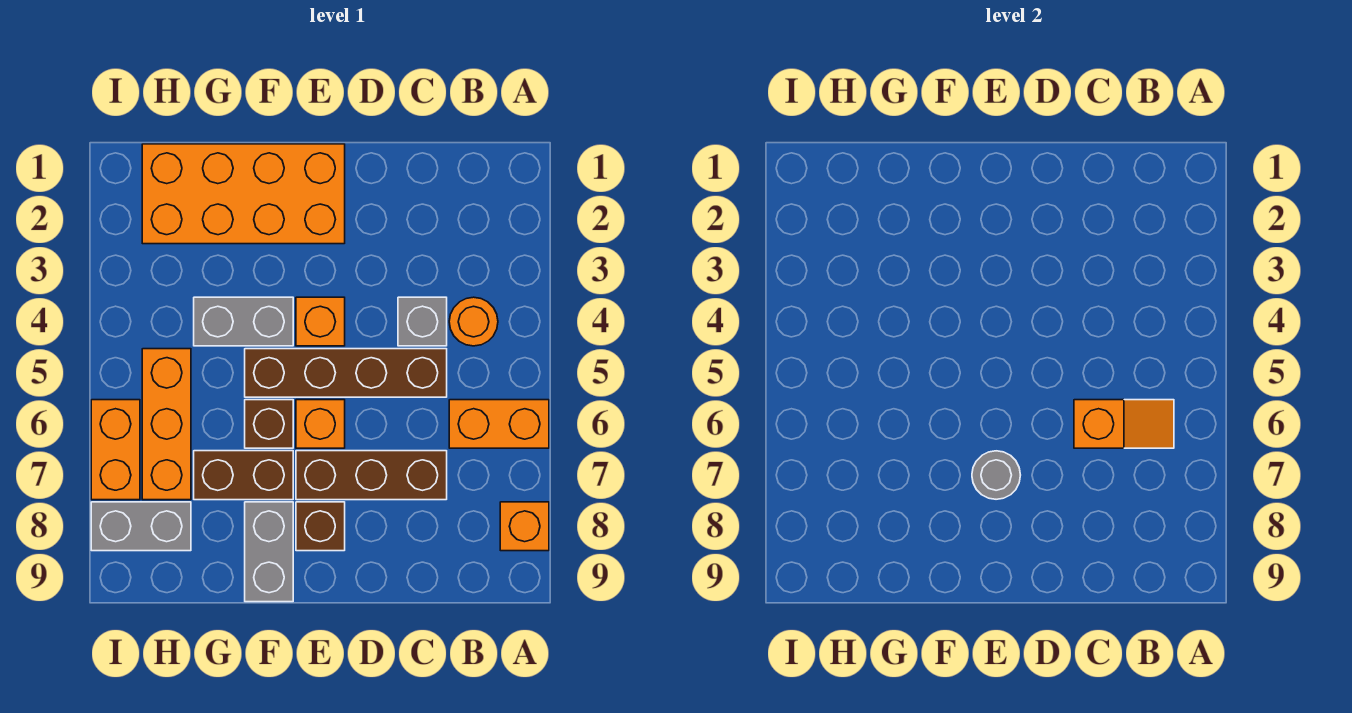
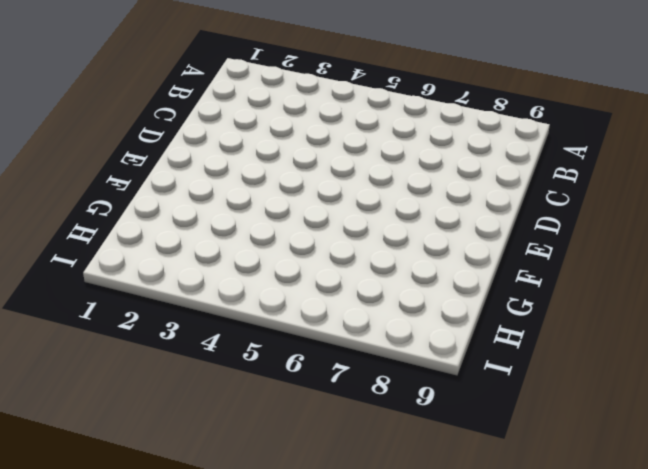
none -> orange 1x2 brick [449,400,549,448]
none -> orange 1x1 brick [500,502,549,551]
none -> orange 1x1 round brick [449,297,498,346]

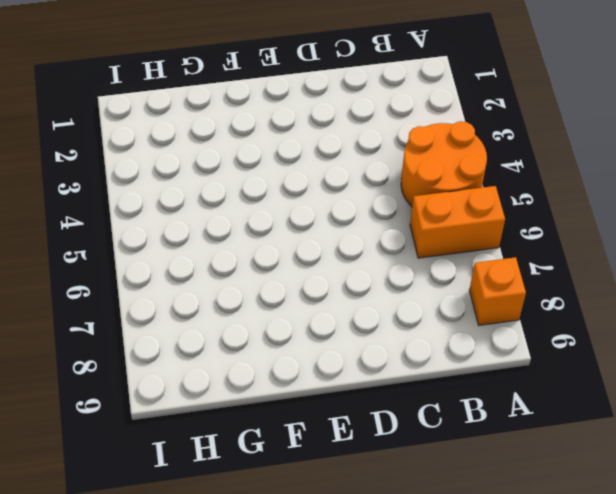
orange 2x2 round brick [401,121,487,206] -> orange 1x1 round brick [449,297,498,346]
none -> grey 1x1 brick [398,297,447,346]
none -> brown 1x4 brick [245,349,447,397]
none -> brown 1x3 brick [296,451,447,500]

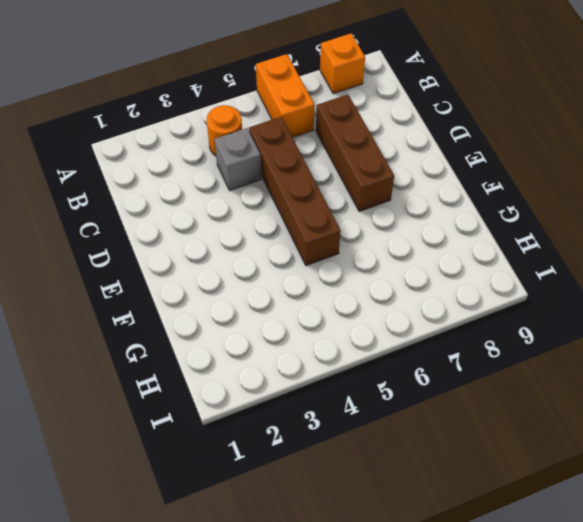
none -> orange 2x4 brick [142,144,345,244]
none -> orange 1x1 brick [296,297,345,346]
none -> orange 1x1 brick [296,400,345,448]

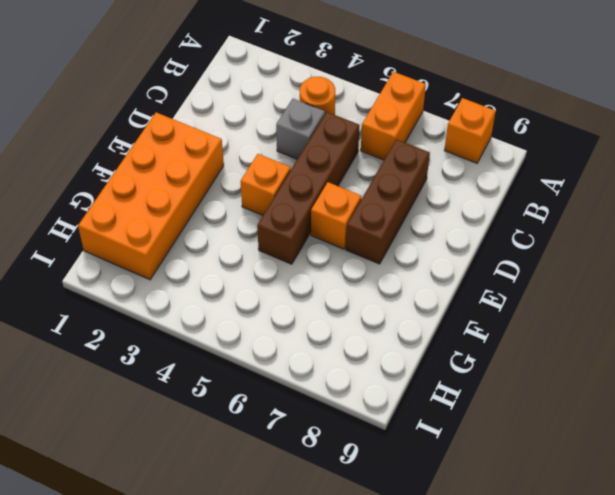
none -> brown 1x1 brick [296,502,345,551]
none -> grey 1x2 brick [194,297,293,346]
none -> brown 1x1 brick [245,400,293,448]

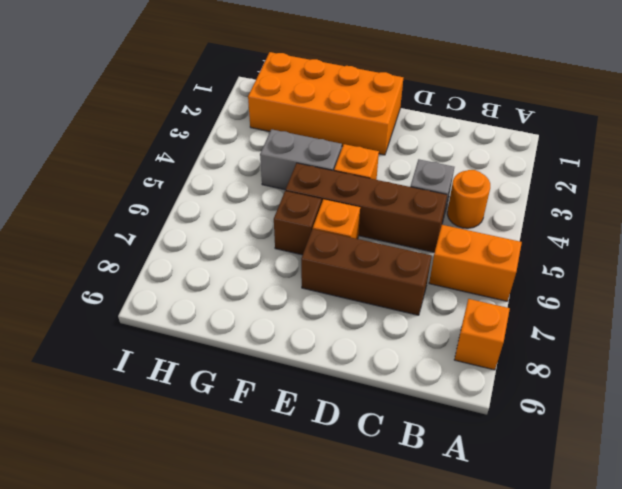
none -> brown 1x1 brick [296,502,345,551]
none -> brown 1x2 brick [194,451,293,500]
none -> grey 1x2 brick [245,502,293,602]

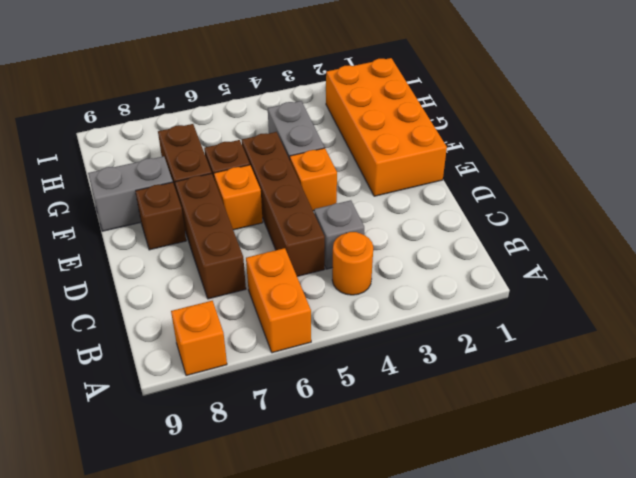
none -> orange 1x3 brick [142,349,191,500]
none -> grey 1x2 brick [91,502,191,551]
none -> orange 1x2 brick [91,400,140,500]

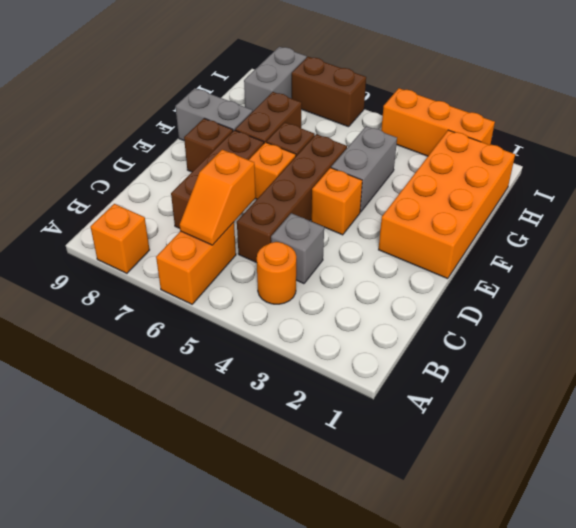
orange 1x3 brick [381,88,495,156] -> orange 1x3 brick moved to [142,349,191,500]
brown 1x2 brick [292,57,366,127] -> orange 1x2 brick [91,400,140,500]
none -> grey 1x1 round brick [972,451,1020,499]

